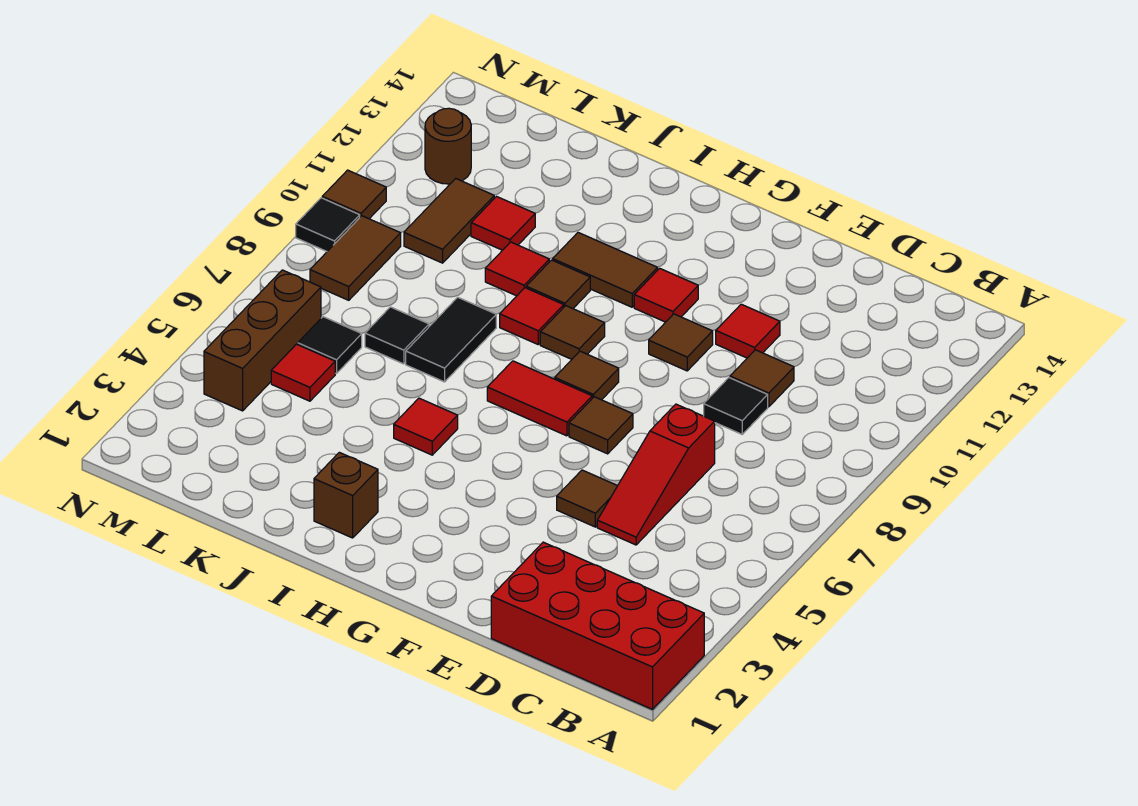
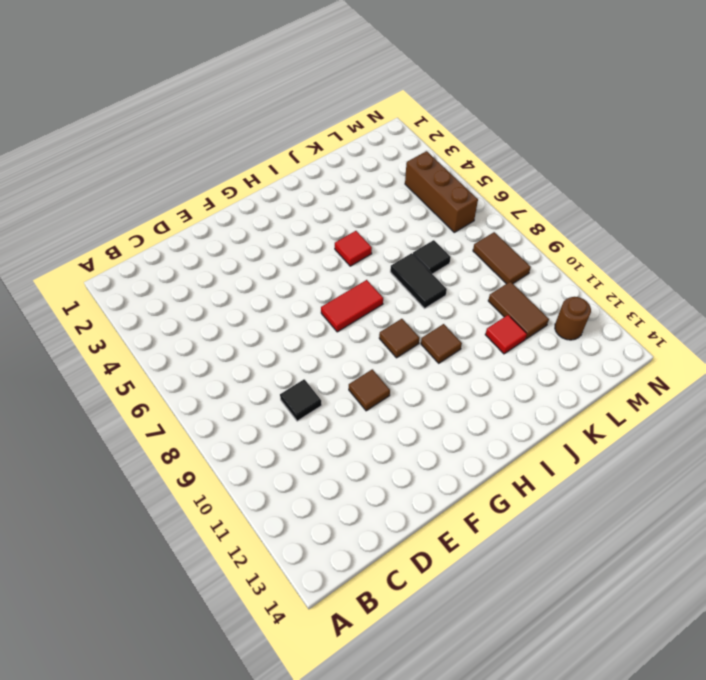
none -> red 2x4 brick [491,542,704,709]
none -> red 1x3 slope [597,404,715,545]
none -> brown 1x1 tile [730,350,794,407]

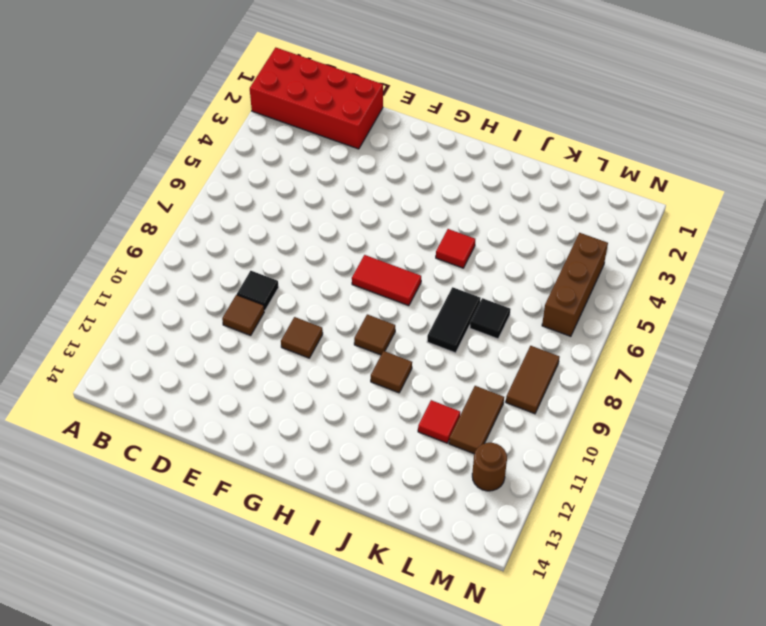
none -> red 1x3 slope [597,404,715,545]
none -> brown 1x1 tile [557,470,617,527]
none -> red 1x1 tile [716,304,780,358]

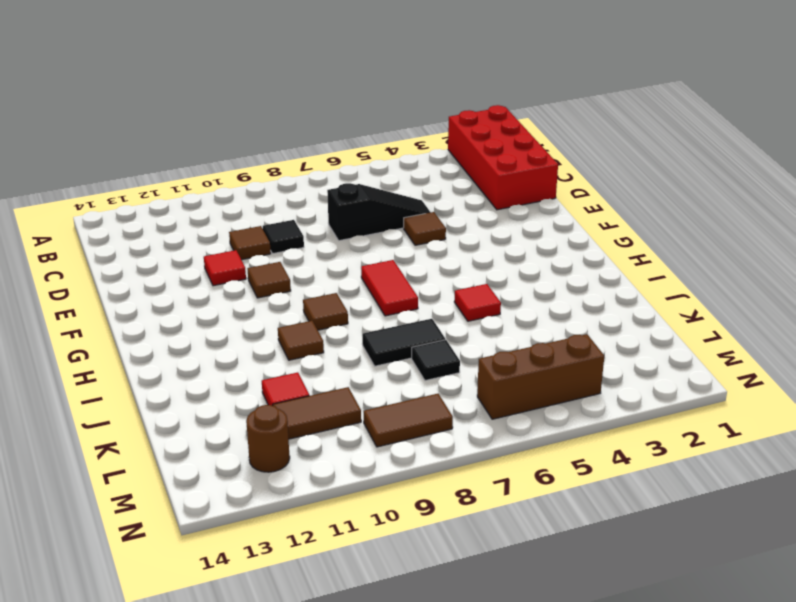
black 1x3 slope [327,183,431,241] -> red 1x3 slope [597,404,715,545]
none -> brown 1x1 tile [569,397,633,454]
none -> brown 1x1 tile [555,351,619,400]
none -> red 1x1 tile [634,268,698,322]

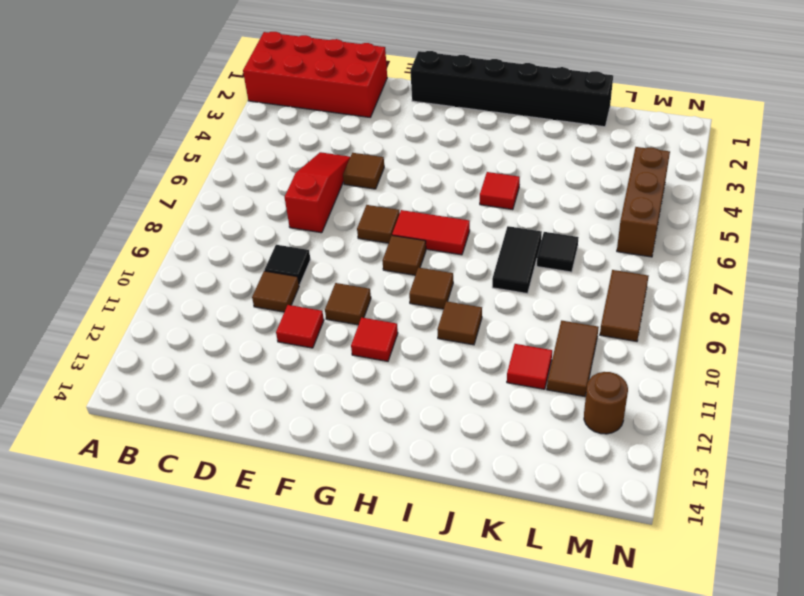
black 1x6 brick [410,51,613,127] -> none
none -> brown 1x2 tile [553,233,658,307]
none -> brown 1x1 brick [314,452,378,538]
none -> red 1x1 tile [500,288,564,344]

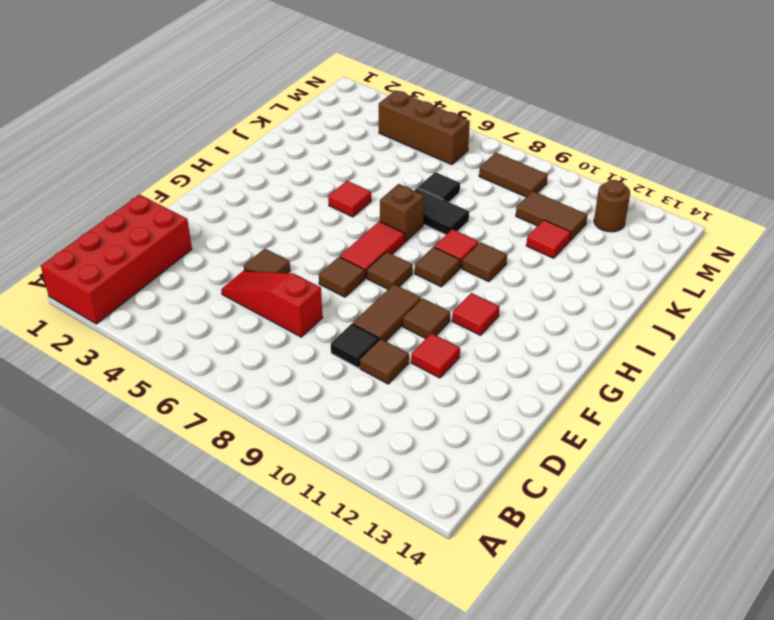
brown 1x2 tile [353,284,421,341] -> brown 1x2 tile moved to [553,233,658,307]
brown 1x1 brick [380,184,424,242] -> brown 1x1 brick moved to [314,452,378,538]
none -> red 1x1 tile [485,242,549,296]
none -> red 1x1 tile [271,344,335,401]
none -> black 1x1 tile [298,317,362,374]

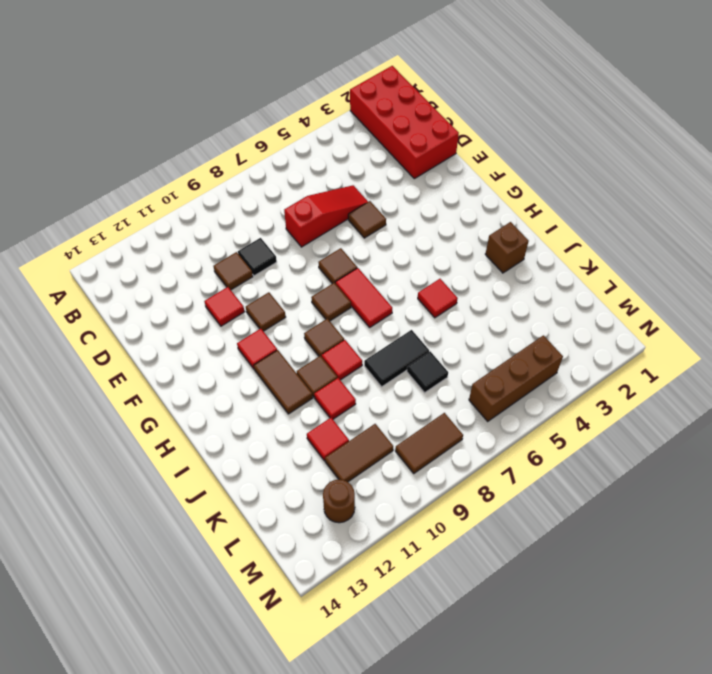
none -> red 1x1 tile [271,344,335,401]
none -> black 1x1 tile [298,317,362,374]
none -> black 1x1 tile [296,198,360,251]

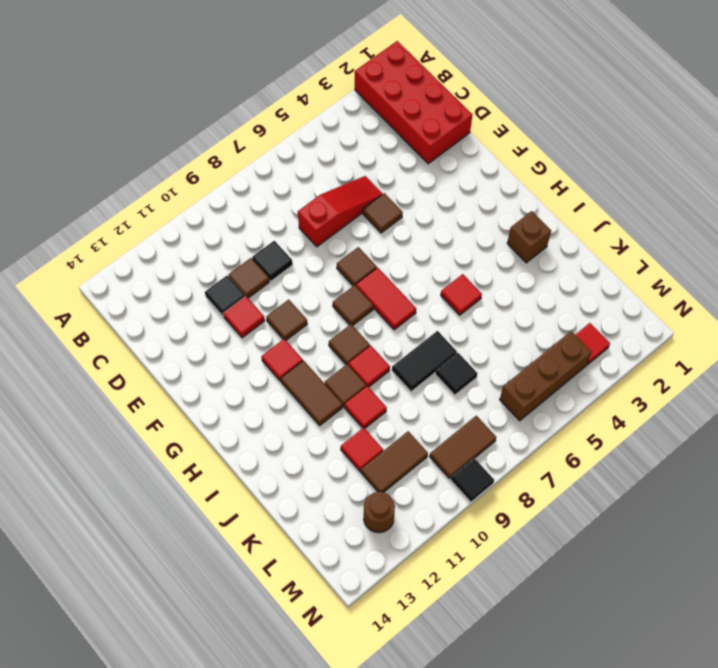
black 1x1 tile [205,275,245,316] -> black 1x1 tile moved to [298,317,362,374]
red 1x1 tile [575,323,610,365] -> red 1x1 tile moved to [271,344,335,401]
none -> brown 1x1 tile [322,170,386,219]

